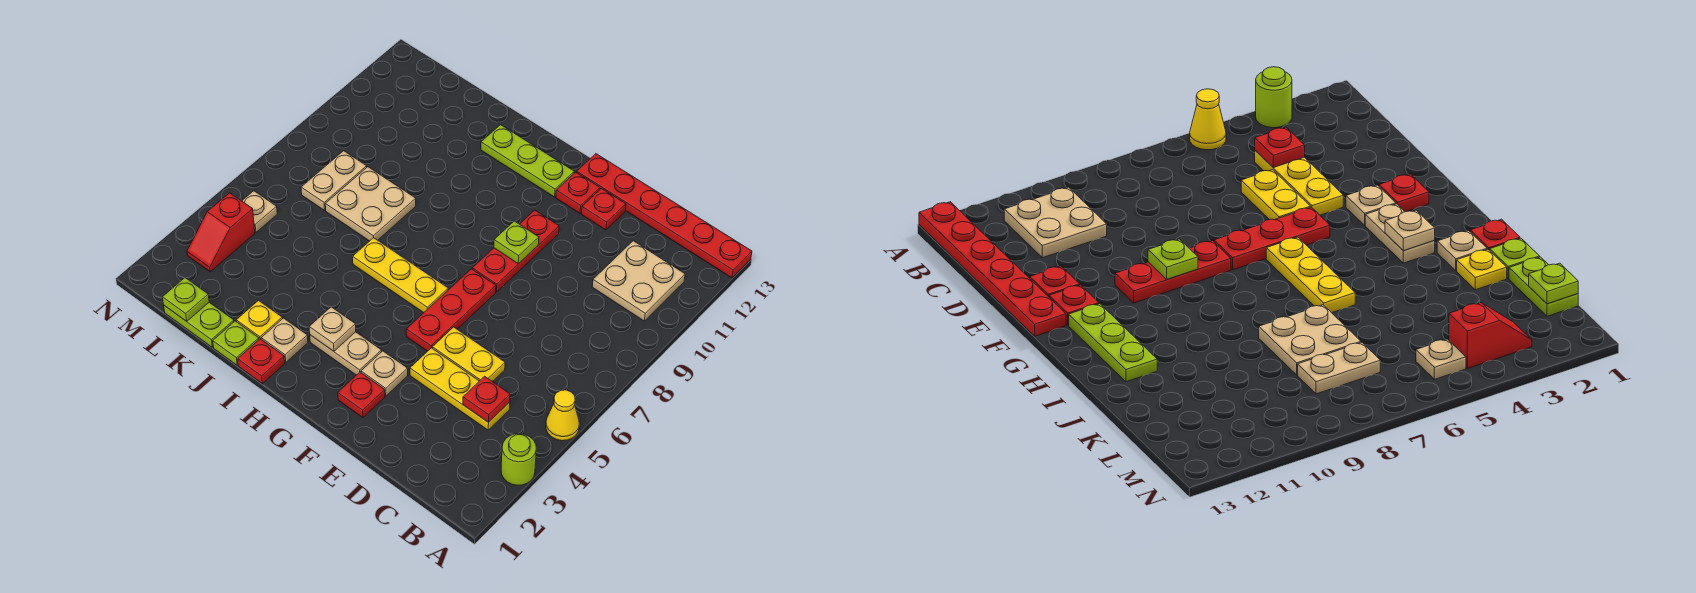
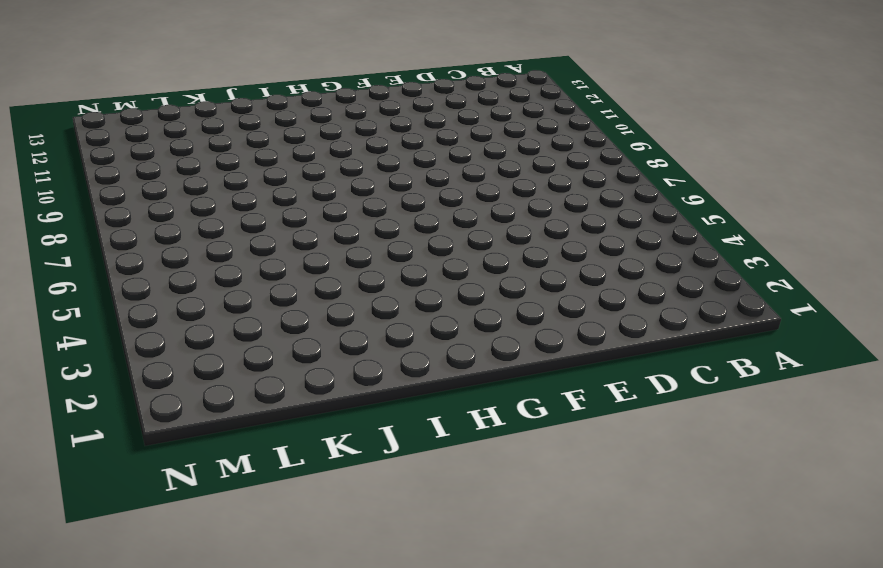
none -> lime 1x1 round brick [501,434,536,485]
none -> yellow 1x1 cone [546,390,579,441]
none -> red 1x6 plate [577,154,752,278]

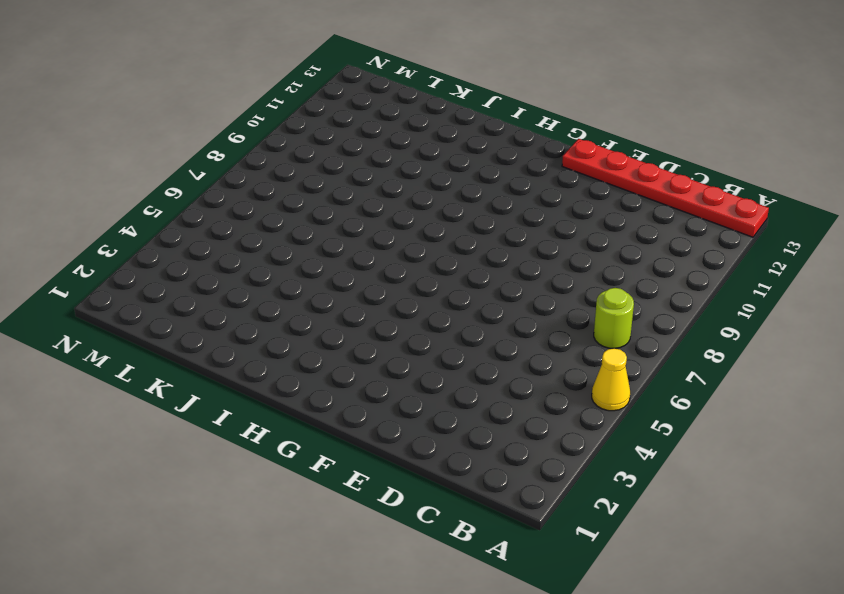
lime 1x1 round brick [594,288,634,348] -> lime 1x1 round brick moved to [501,434,536,485]
none -> tan 2x2 plate [592,241,685,321]
none -> yellow 1x3 plate [410,348,510,430]
none -> yellow 1x2 plate [432,327,505,382]

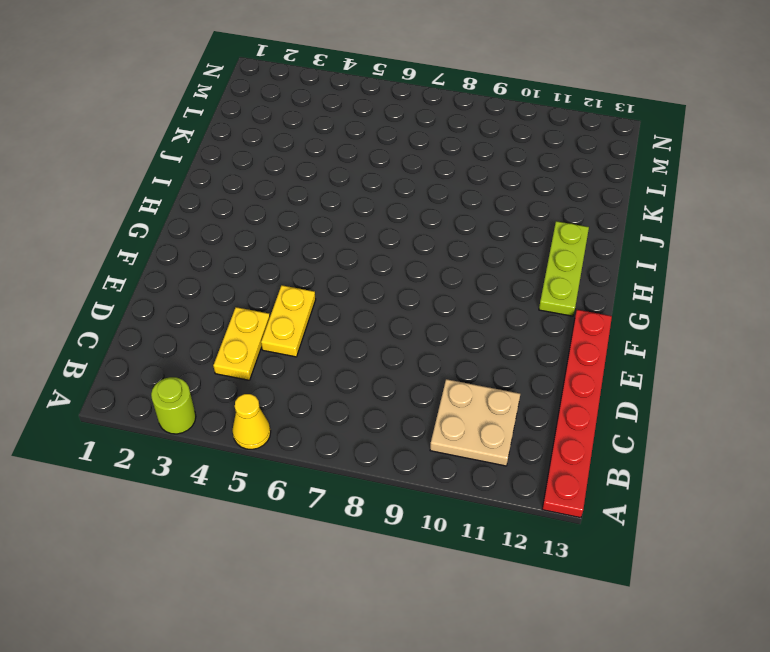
yellow 1x2 plate [213,307,270,380] -> yellow 1x3 plate [410,348,510,430]
none -> red 1x1 plate [581,188,626,230]
none -> red 1x1 plate [338,372,385,418]
none -> tan 1x1 plate [361,351,408,396]

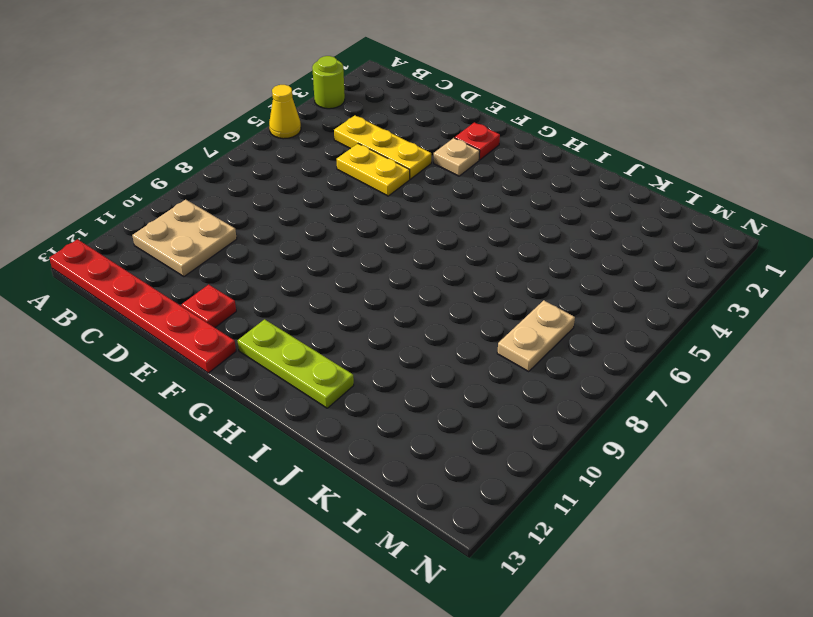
none -> red 1x3 plate [406,269,496,351]
none -> red 1x3 plate [472,210,559,292]
none -> red 1x1 plate [556,172,600,213]

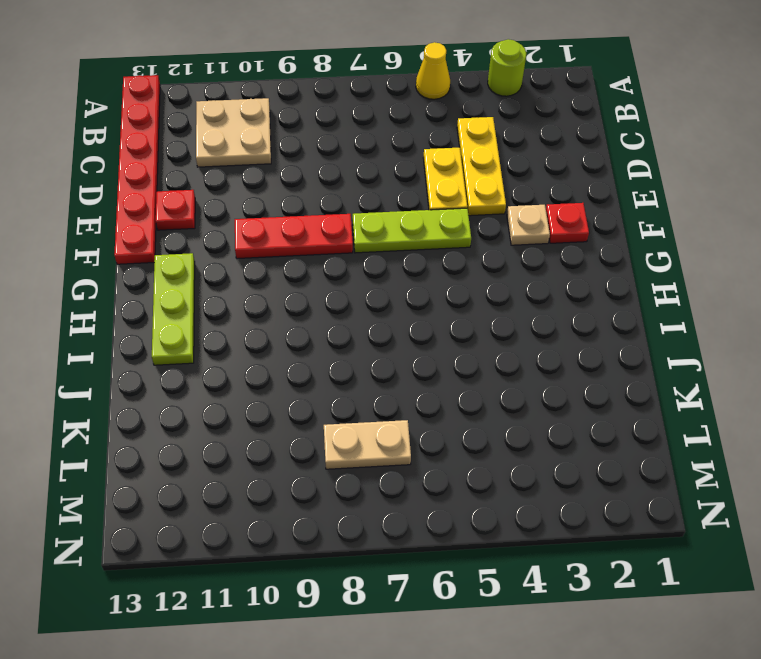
lime 1x3 plate [353,208,471,253] -> red 1x3 plate [406,269,496,351]
none -> red 1x1 plate [556,172,600,213]
none -> tan 1x2 plate [310,332,382,375]
none -> yellow 1x3 plate [353,238,448,313]

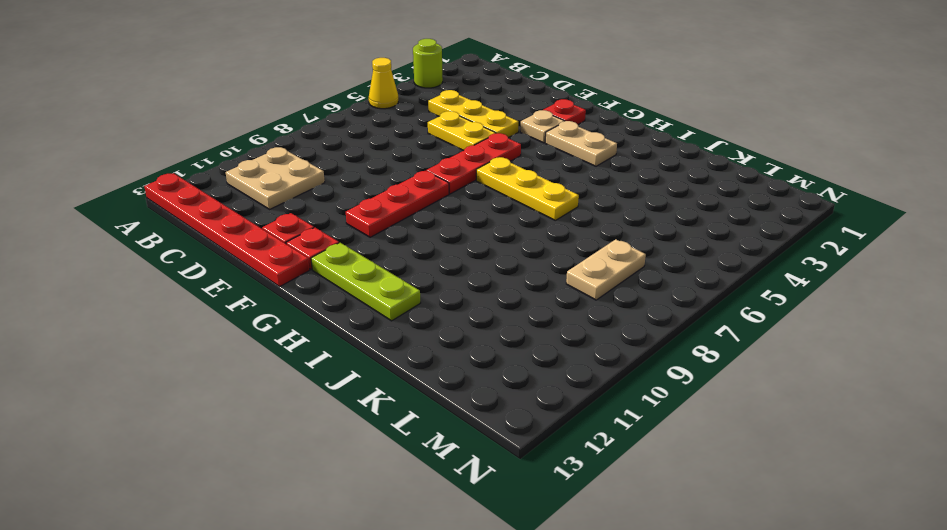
none -> red 1x1 plate [238,339,285,384]
none -> tan 1x1 plate [261,318,308,362]
none -> lime 1x1 plate [213,321,259,365]

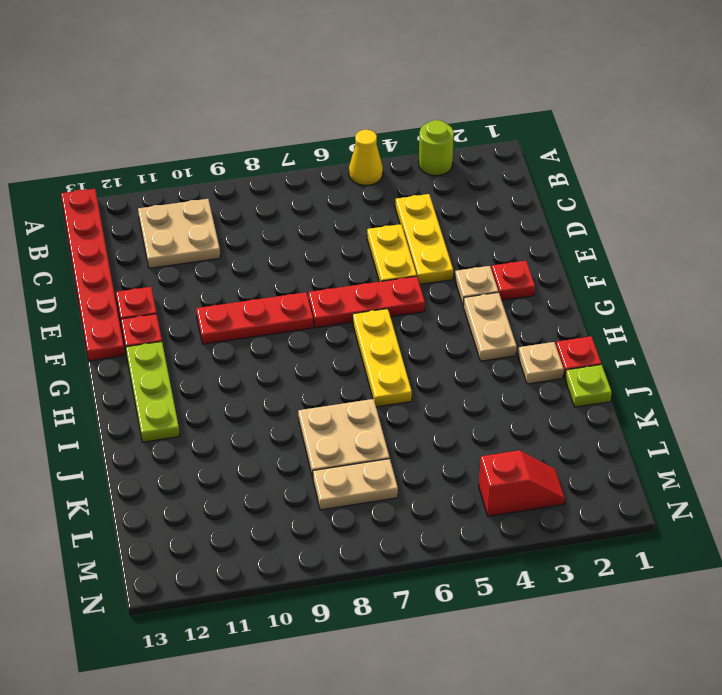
none -> yellow 1x1 plate [236,301,282,339]
none -> lime 1x2 plate [164,302,234,347]
none -> tan 1x1 plate [242,191,277,232]

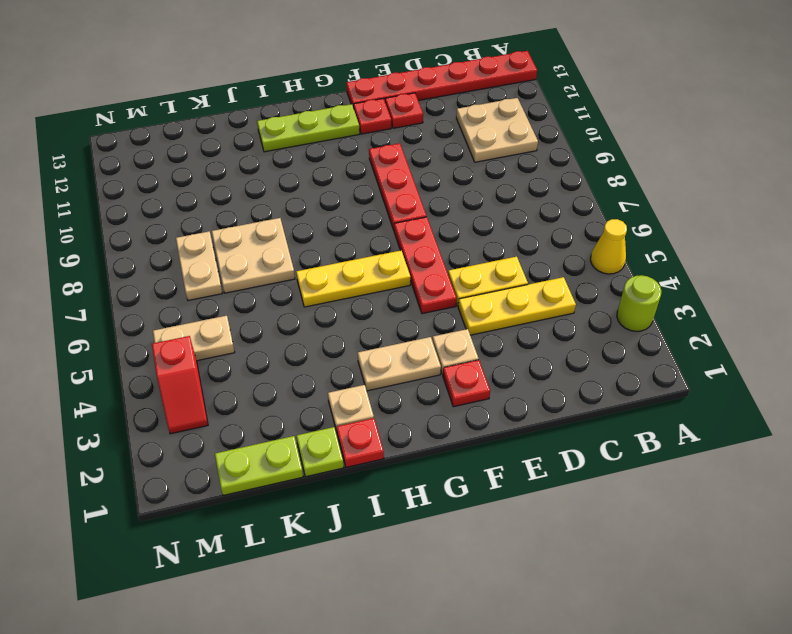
tan 1x2 plate [153,316,235,361] -> tan 1x1 plate [242,191,277,232]
none -> yellow 1x1 plate [236,301,282,339]
none -> red 1x1 plate [463,376,510,423]
none -> lime 1x1 plate [494,221,539,264]

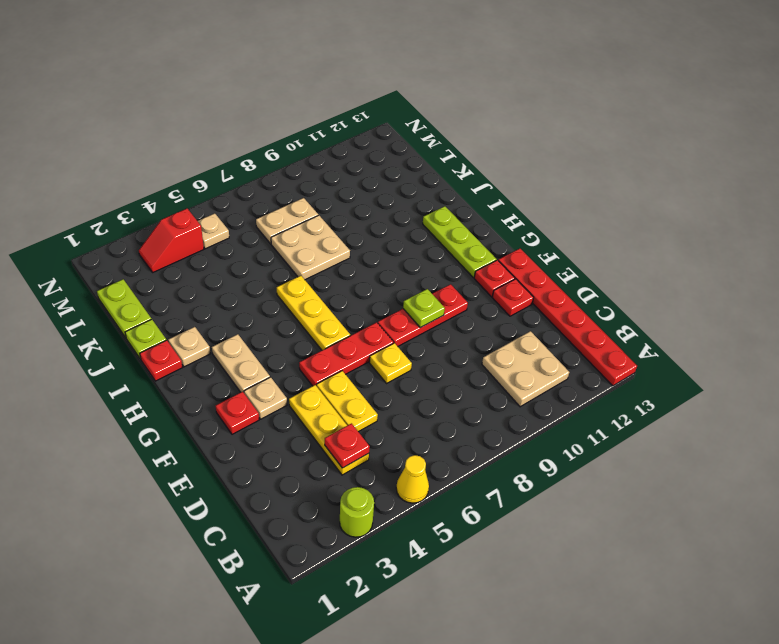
yellow 1x1 plate [370,343,412,383] -> yellow 1x1 plate moved to [236,301,282,339]
none -> tan 1x1 plate [309,307,356,351]
none -> lime 1x1 plate [162,278,209,321]

